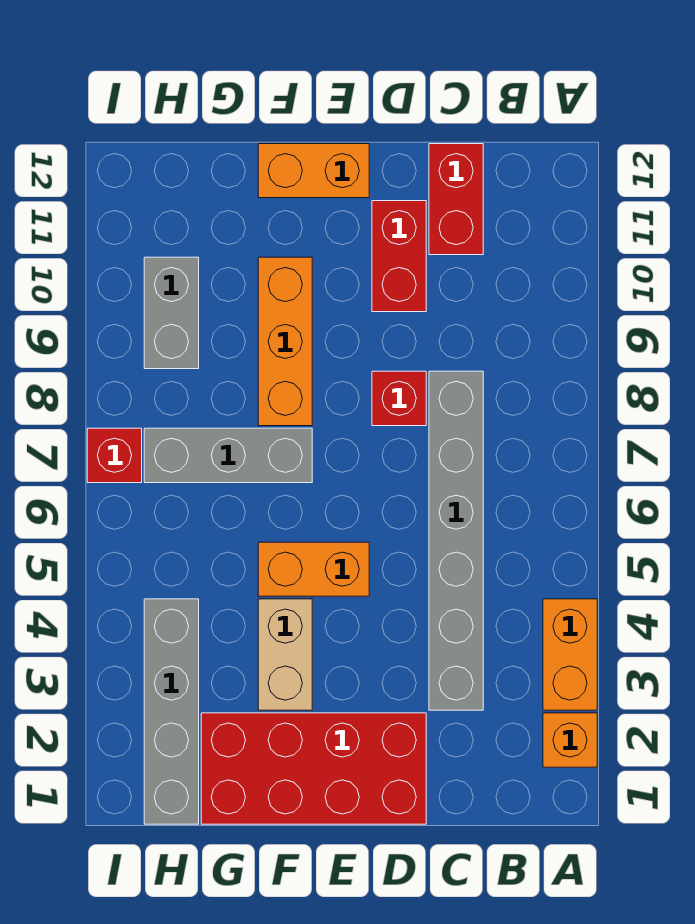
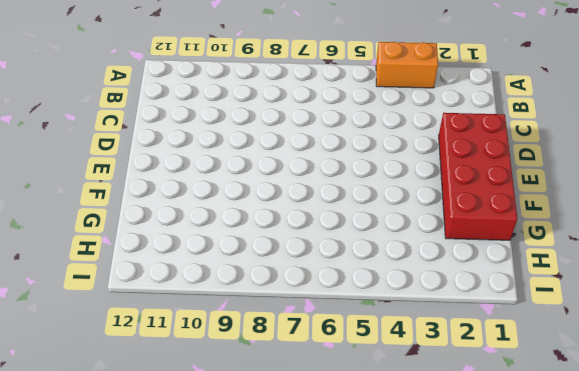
none -> orange 1x1 brick [543,713,597,767]
none -> grey 1x6 brick [429,371,483,710]
none -> red 1x2 brick [429,144,483,255]

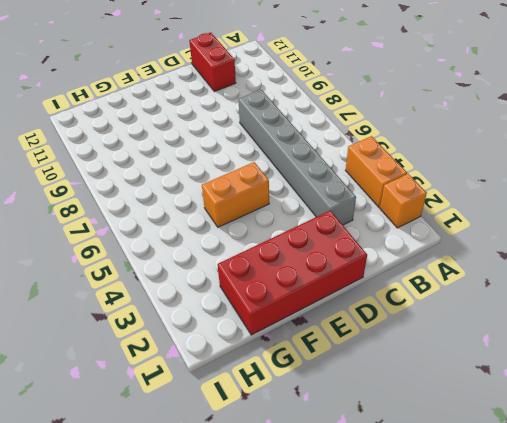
none -> red 1x1 brick [372,371,426,426]
none -> red 1x2 brick [372,201,426,312]
none -> orange 1x2 brick [258,144,369,198]

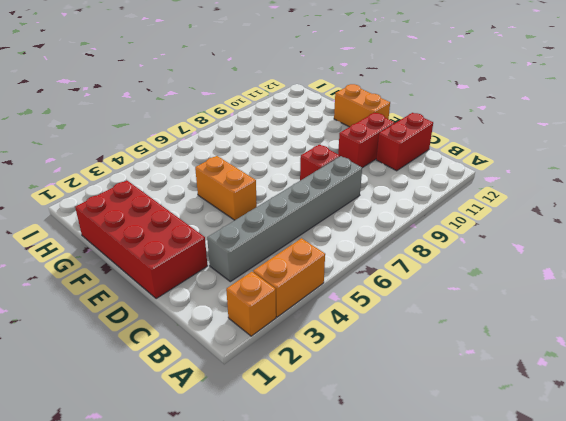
none -> tan 1x2 brick [258,599,312,710]
none -> grey 1x3 brick [144,428,312,483]
none -> orange 1x3 brick [258,257,312,426]

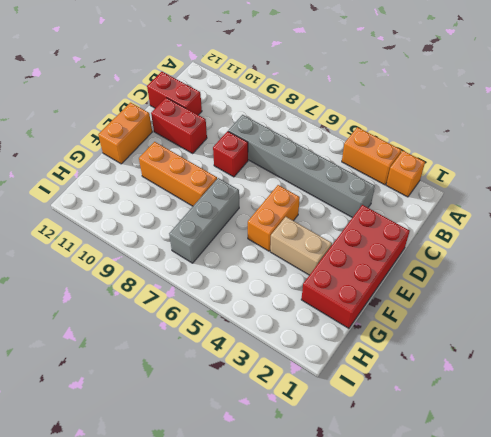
none -> grey 1x4 brick [144,599,199,824]
none -> grey 1x2 brick [144,257,199,369]
none -> red 1x1 brick [87,428,142,483]

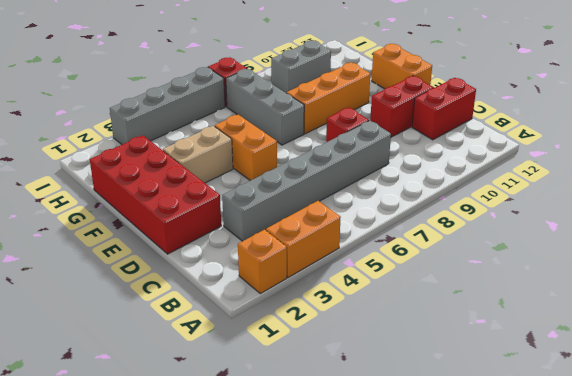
grey 1x4 brick [110,67,225,145] -> grey 1x4 brick moved to [144,599,199,824]

